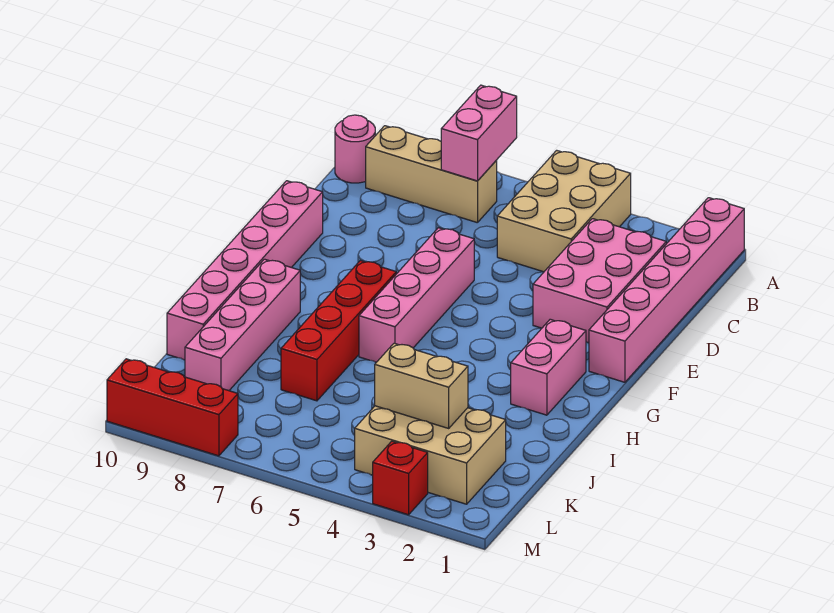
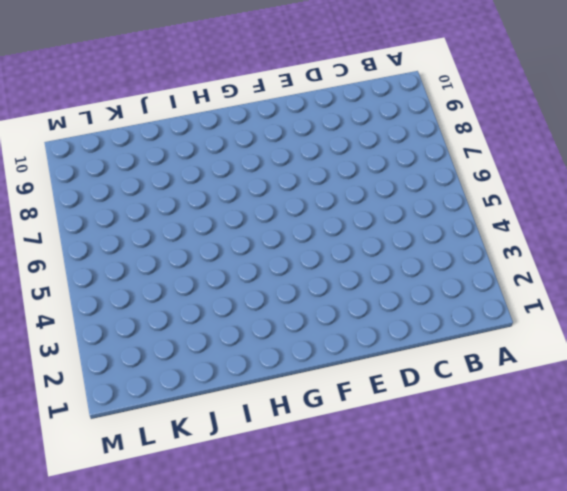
none -> pink 1x6 brick [589,198,744,382]
none -> tan 2x3 brick [497,150,631,272]
none -> tan 1x3 brick [366,126,497,223]

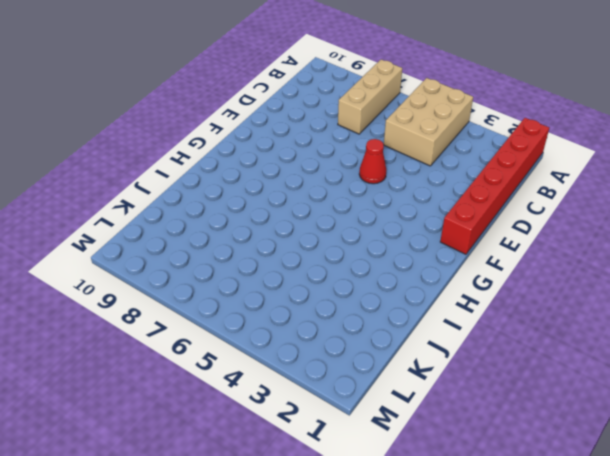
red 1x6 brick [440,118,549,254] -> pink 1x6 brick [589,198,744,382]
tan 1x3 brick [338,59,402,134] -> tan 1x3 brick turned to [366,126,497,223]
red 1x1 cone [359,139,386,184] -> none
none -> pink 1x1 round brick [335,115,375,183]
none -> pink 2x3 brick [533,219,666,343]
none -> pink 1x4 brick [359,228,474,362]

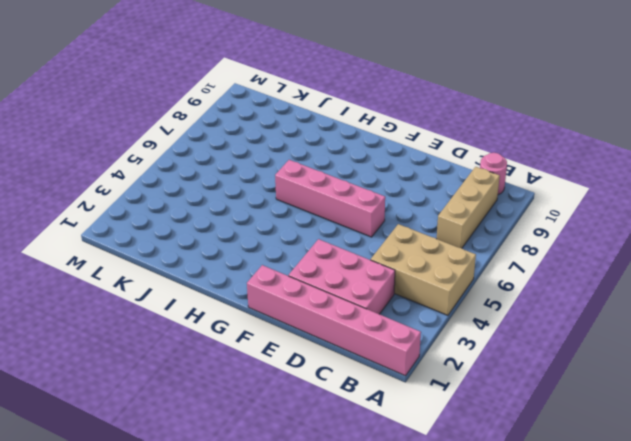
none -> pink 1x6 brick [167,181,323,360]
none -> pink 1x2 brick [511,319,586,415]
none -> red 1x4 brick [281,261,396,401]

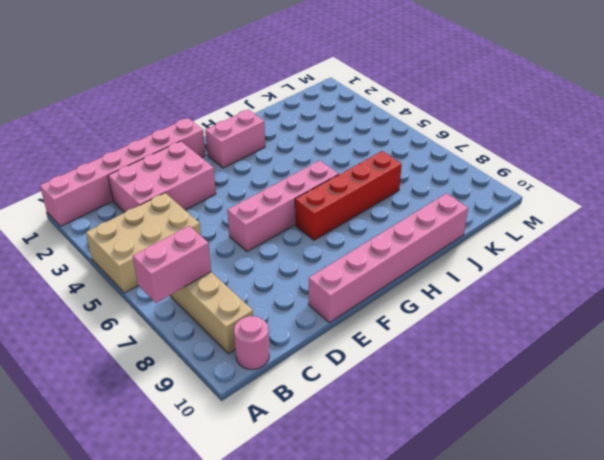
none -> pink 1x4 brick [185,259,300,391]
none -> tan 2x3 brick [355,406,506,504]
none -> red 1x1 brick [372,441,428,515]

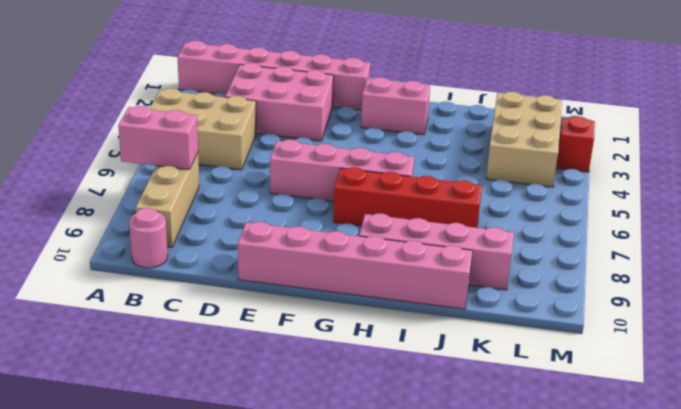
none -> red 1x3 brick [107,359,238,456]
none -> tan 1x2 brick [375,343,468,428]

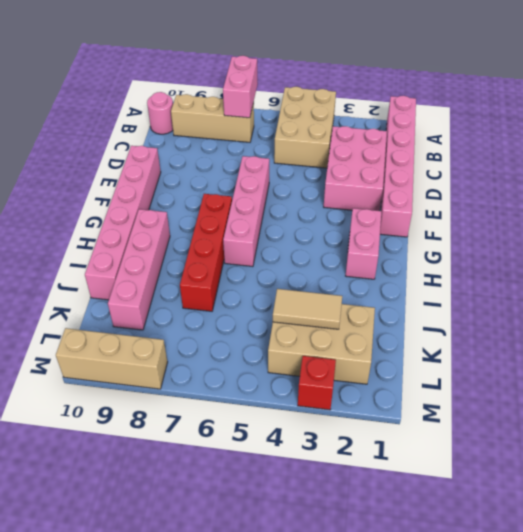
tan 1x2 tile [273,289,342,329] -> tan 1x2 brick [375,343,468,428]
tan 1x3 brick [56,328,167,389] -> red 1x3 brick [107,359,238,456]

